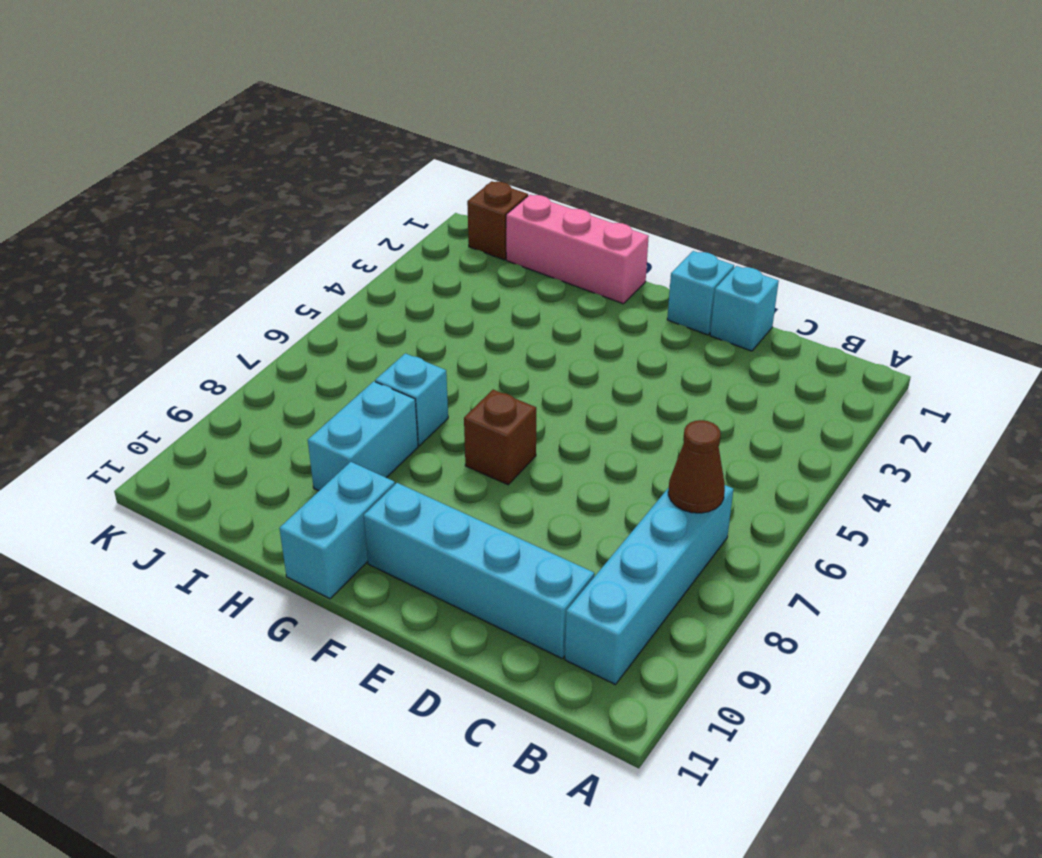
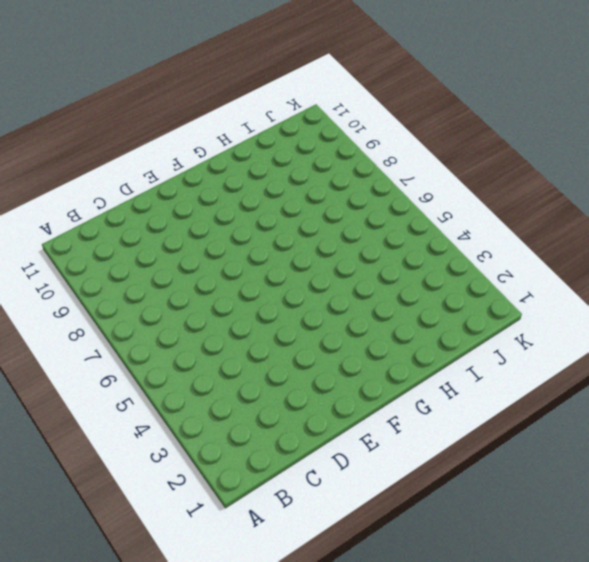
none -> cyan 1x4 brick [565,485,733,685]
none -> cyan 1x4 brick [364,483,594,658]

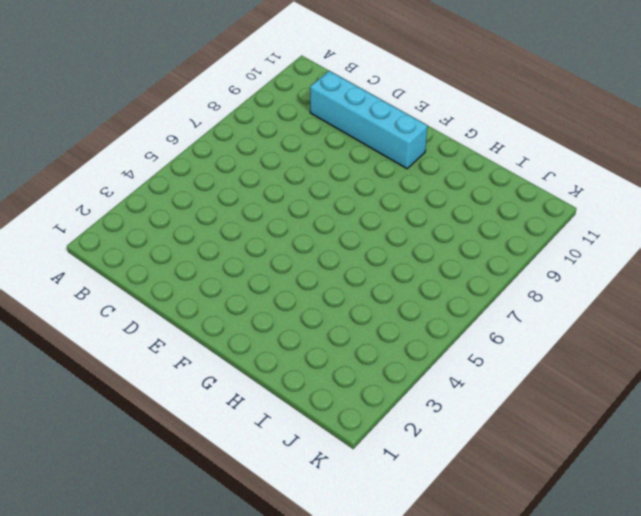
none -> cyan 1x4 brick [565,485,733,685]
none -> cyan 1x1 brick [710,266,779,351]

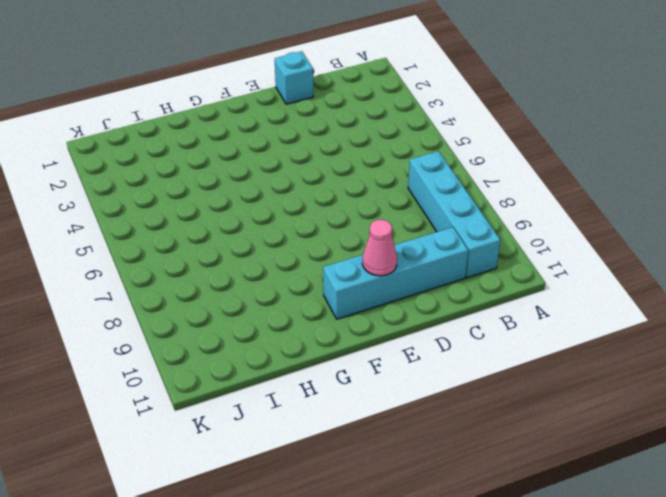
pink 1x1 cone [362,220,397,276] -> none
none -> cyan 1x1 brick [667,251,734,335]
none -> brown 1x1 brick [464,390,536,485]

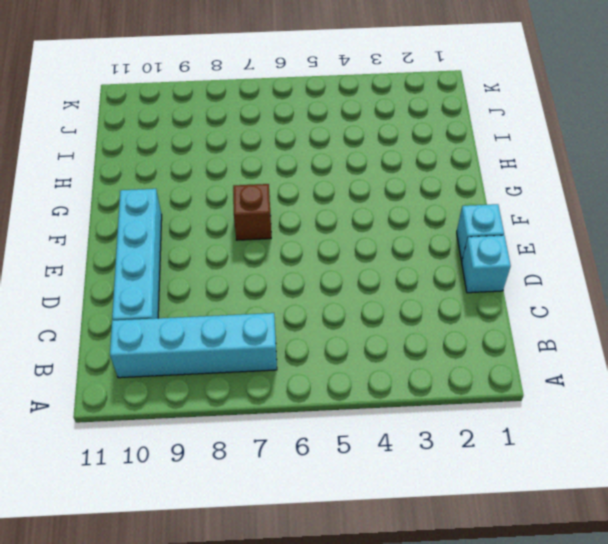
none -> pink 1x3 brick [506,195,649,304]
none -> cyan 1x2 brick [279,462,395,599]

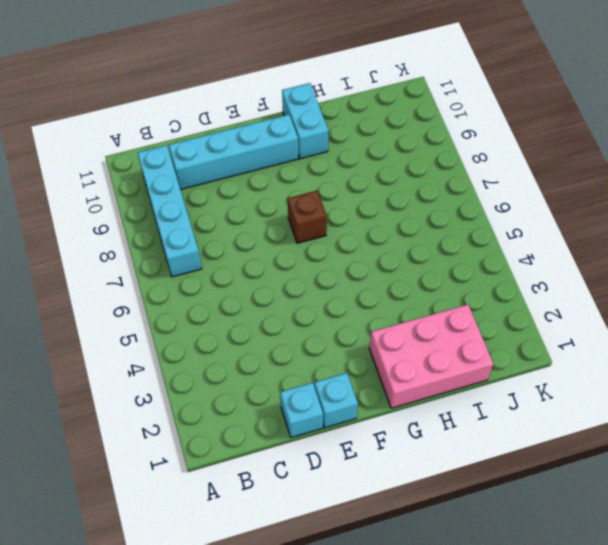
pink 2x3 brick [369,305,493,408] -> pink 1x3 brick [506,195,649,304]
none -> cyan 1x1 brick [375,353,448,446]
none -> cyan 1x2 brick [308,381,418,491]

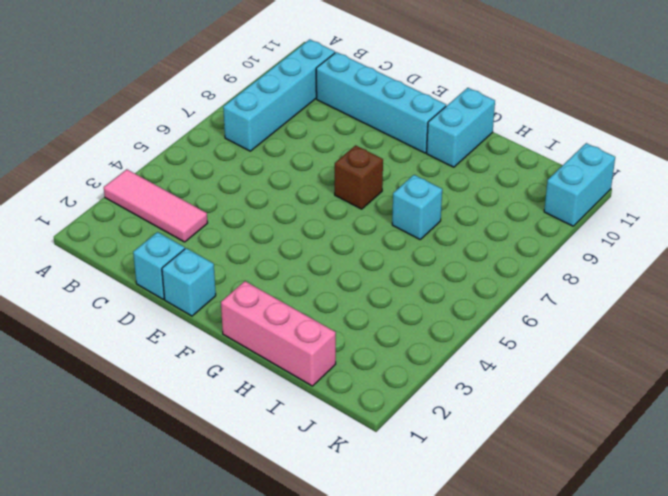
pink 1x3 tile [104,169,208,242] -> none
cyan 1x2 brick [544,143,615,226] -> cyan 1x2 brick moved to [308,381,418,491]
none -> brown 1x1 brick [467,181,528,260]
none -> brown 1x1 cone [668,420,725,513]

